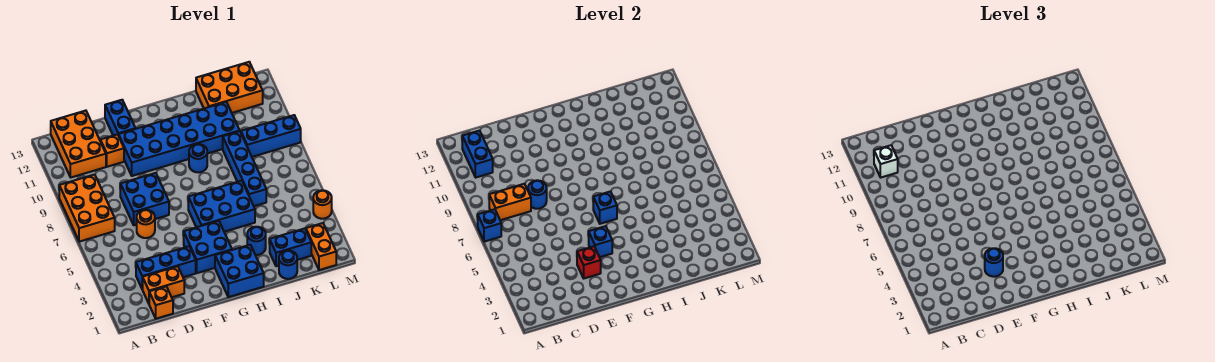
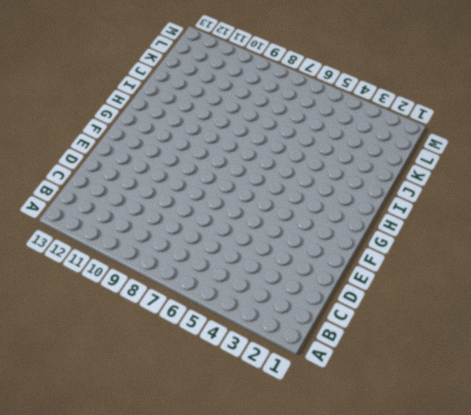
none -> orange 2x3 brick [59,175,115,242]
none -> orange 2x3 brick [51,111,106,177]
none -> orange 1x1 brick [149,287,173,319]
none -> orange 1x2 brick [142,266,184,303]

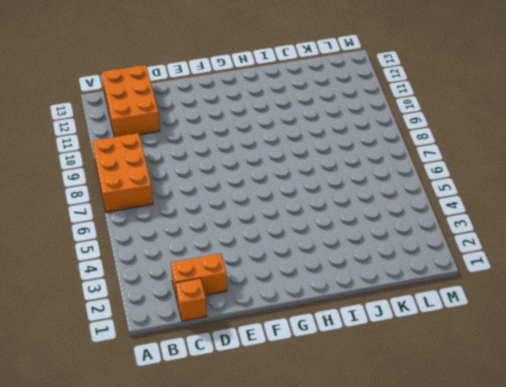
none -> blue 1x3 brick [136,246,196,289]
none -> orange 1x1 round brick [137,210,155,238]
none -> blue 2x2 brick [120,173,169,225]
none -> orange 1x1 brick [100,134,124,167]

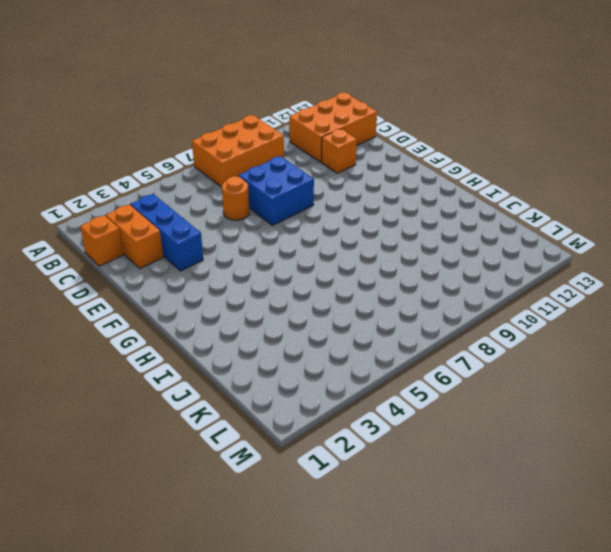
none -> blue 2x6 brick [119,102,240,176]
none -> blue 1x2 brick [105,100,136,136]
none -> blue 2x2 brick [184,221,232,273]
none -> blue 2x2 brick [215,245,264,297]

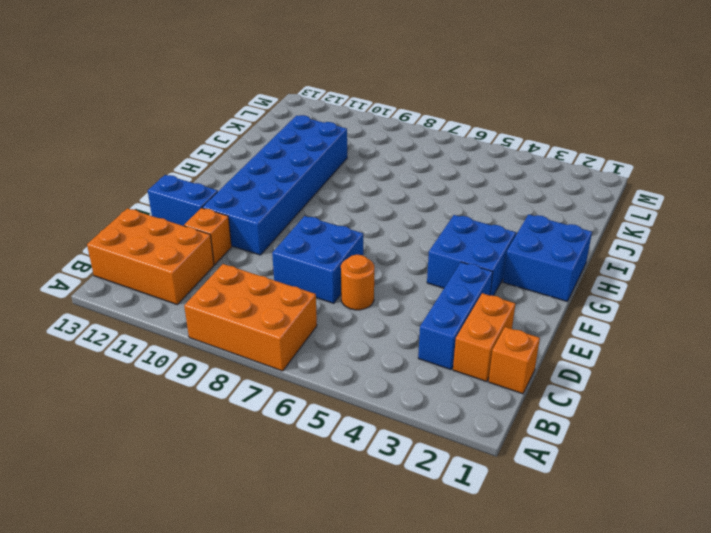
none -> blue 2x3 brick [188,181,255,232]
none -> blue 1x1 round brick [189,144,207,172]
none -> blue 1x1 round brick [247,227,266,255]
none -> blue 1x1 round brick [279,251,297,279]

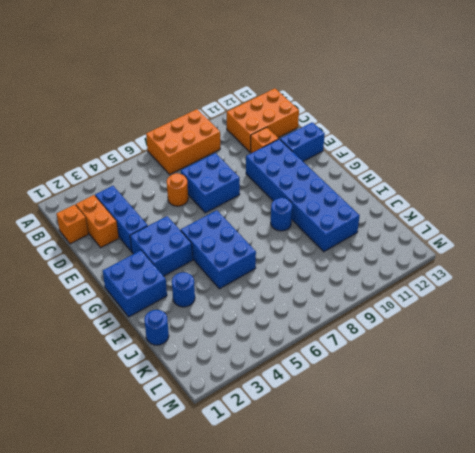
none -> blue 1x2 brick [270,228,311,266]
none -> blue 1x4 brick [223,131,266,206]
none -> orange 2x3 brick [196,62,263,113]
none -> blue 1x3 brick [241,115,301,157]

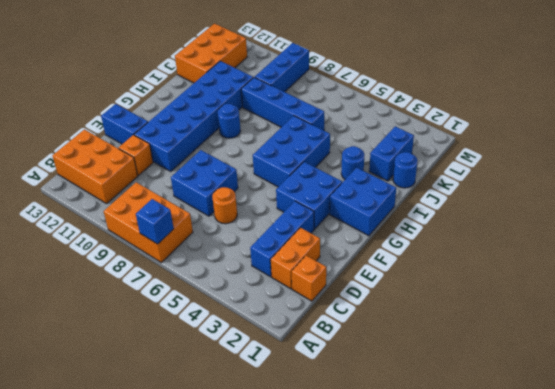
none -> orange 1x2 brick [306,223,336,270]
none -> orange 1x1 round brick [313,190,332,219]
none -> orange 1x2 brick [489,184,531,220]
none -> blue 1x2 brick [462,131,493,177]

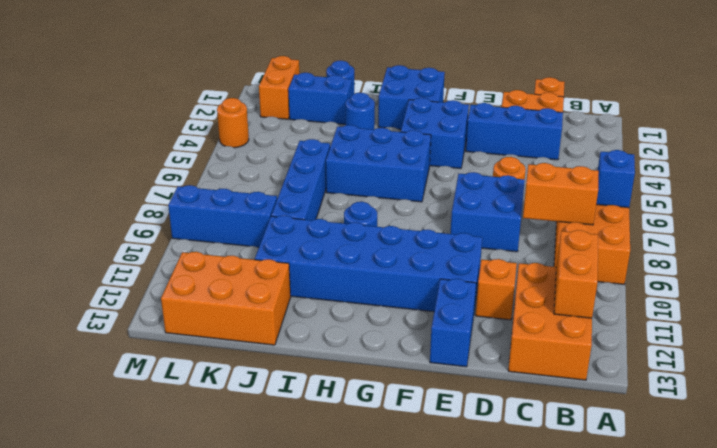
orange 1x2 brick [554,230,598,318] -> blue 1x2 brick [462,131,493,177]
none -> blue 1x1 round brick [528,180,547,209]
none -> red 1x1 brick [577,246,601,278]
none -> blue 1x1 brick [589,226,612,257]
none -> blue 1x1 brick [593,191,617,224]

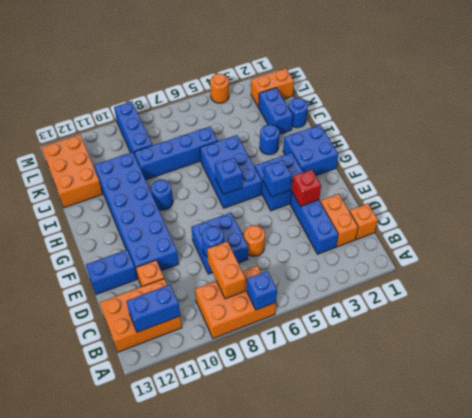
none -> white 1x1 brick [874,145,898,177]
none -> blue 1x1 round brick [985,248,1003,277]

